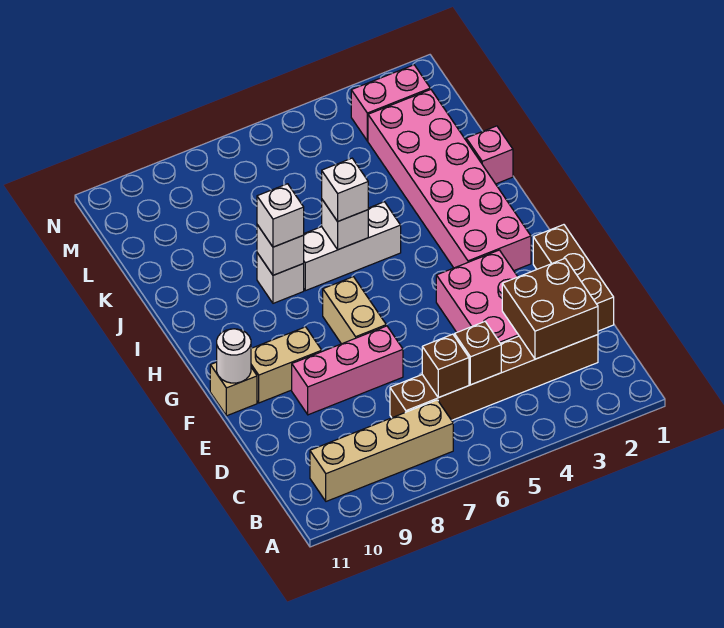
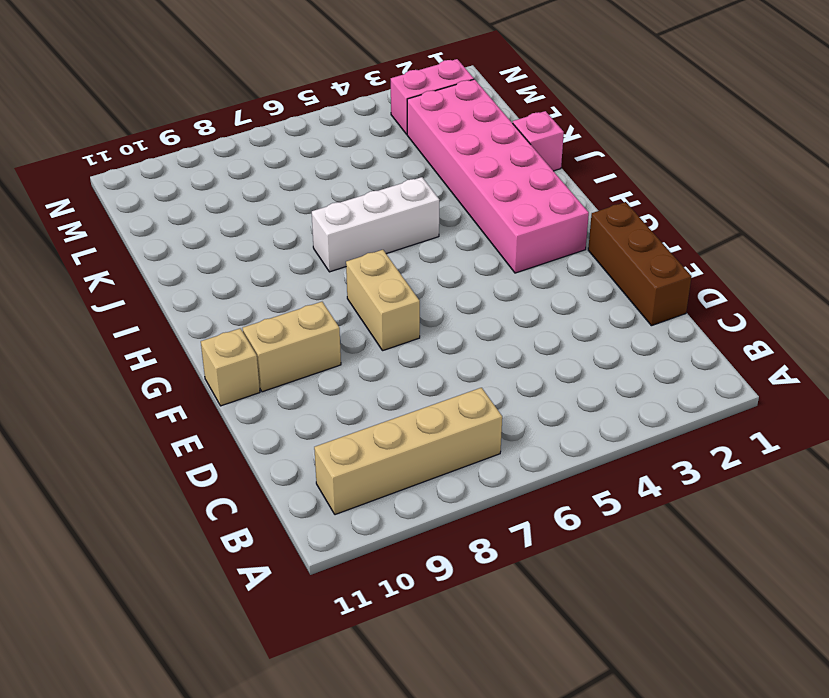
none -> brown 1x6 brick [390,335,598,420]
none -> pink 2x3 brick [436,250,519,343]
none -> pink 1x3 brick [292,326,403,415]

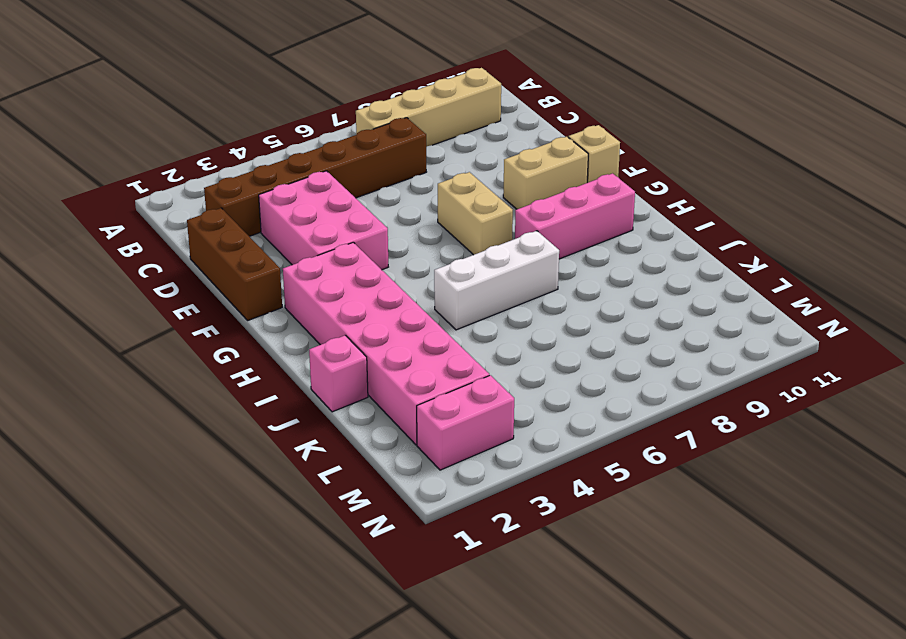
pink 1x3 brick [515,173,635,259] -> pink 1x3 brick moved to [292,326,403,415]
none -> white 1x1 brick [257,253,304,303]
none -> brown 2x2 brick [502,259,598,359]
none -> brown 1x1 brick [455,322,501,385]

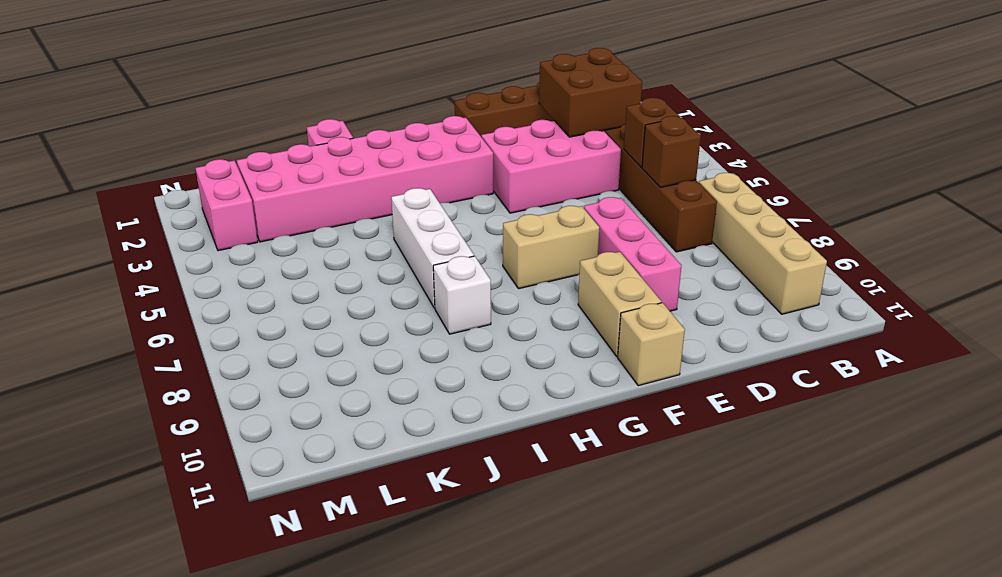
none -> white 1x1 round brick [217,329,251,383]
none -> white 1x1 brick [322,200,368,250]
none -> white 1x1 brick [257,225,304,275]

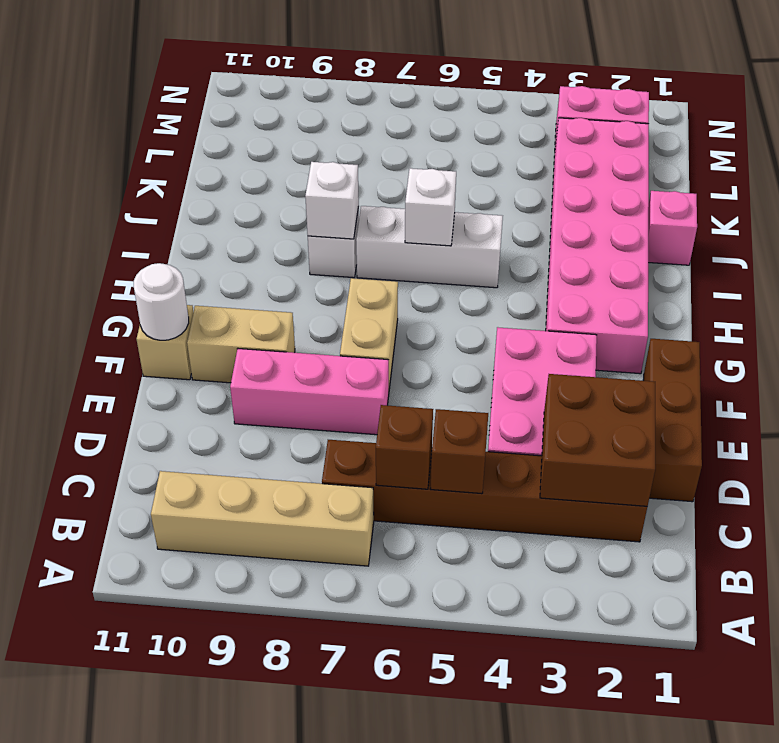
none -> white 1x1 brick [322,158,368,221]
none -> white 1x1 brick [257,184,304,247]

